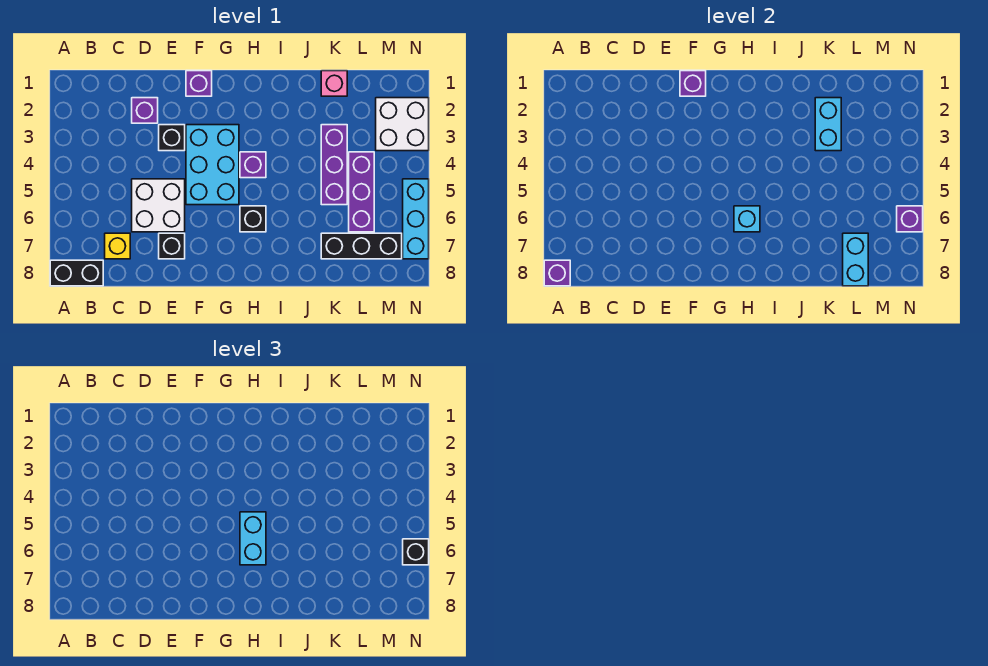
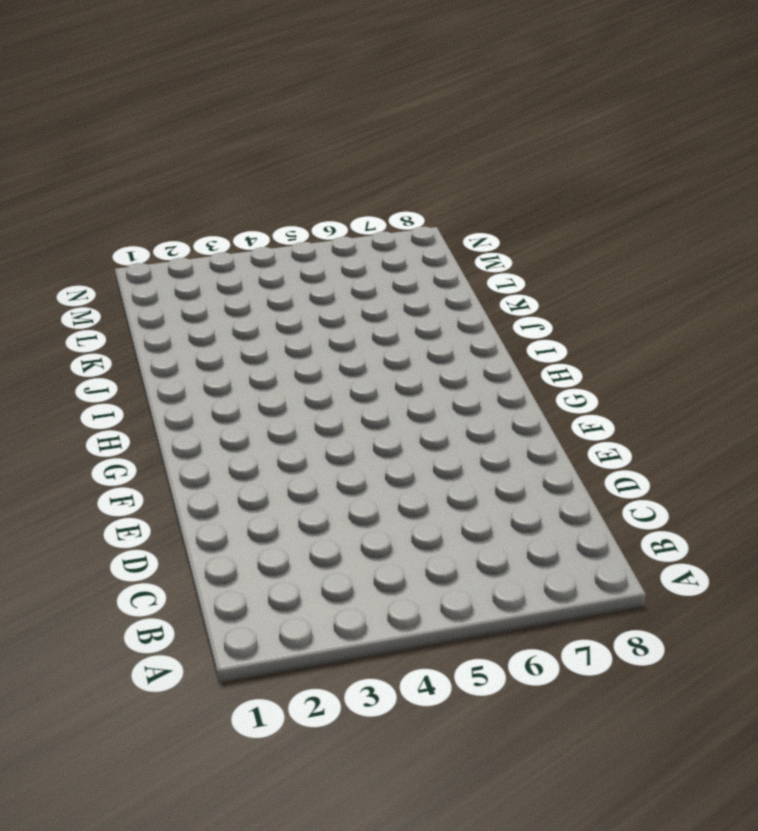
none -> black 1x2 brick [50,260,103,286]
none -> yellow 1x1 brick [105,233,130,259]
none -> purple 1x1 brick [132,98,158,123]

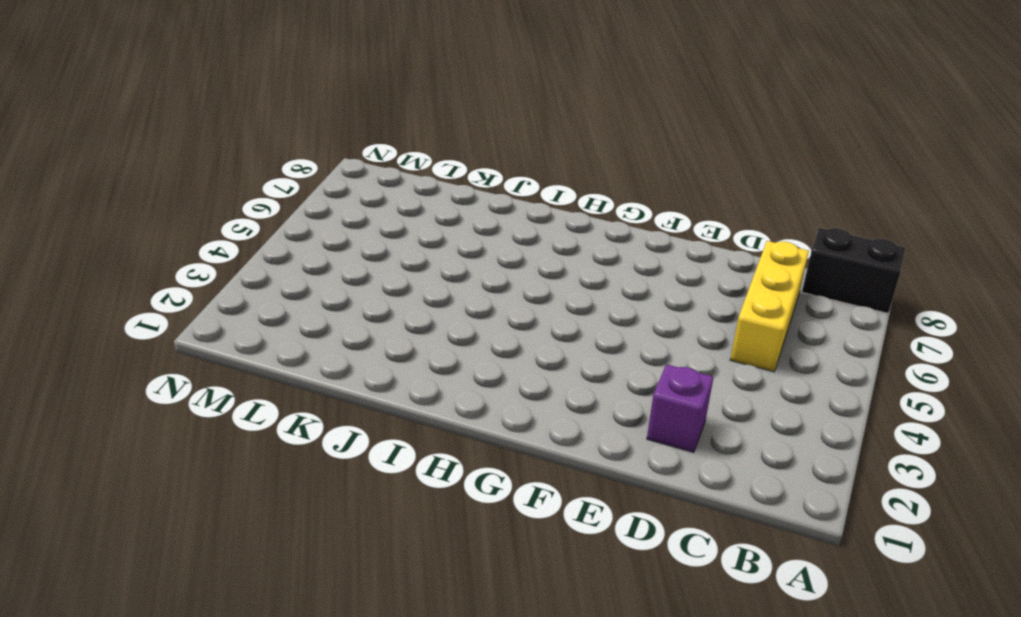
yellow 1x3 brick [730,241,809,372] -> yellow 1x1 brick [105,233,130,259]
none -> white 2x2 brick [132,179,185,232]
none -> black 1x1 brick [159,125,185,151]
none -> black 1x1 brick [159,233,185,259]

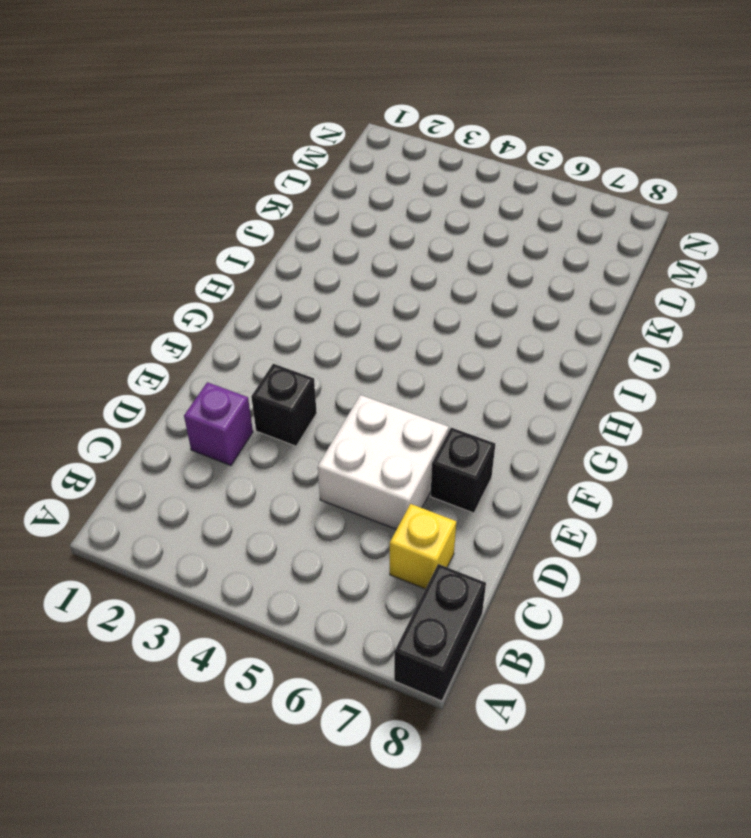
none -> purple 1x1 brick [186,71,212,96]
none -> cyan 2x3 brick [186,125,239,205]
none -> purple 1x1 brick [240,152,266,178]

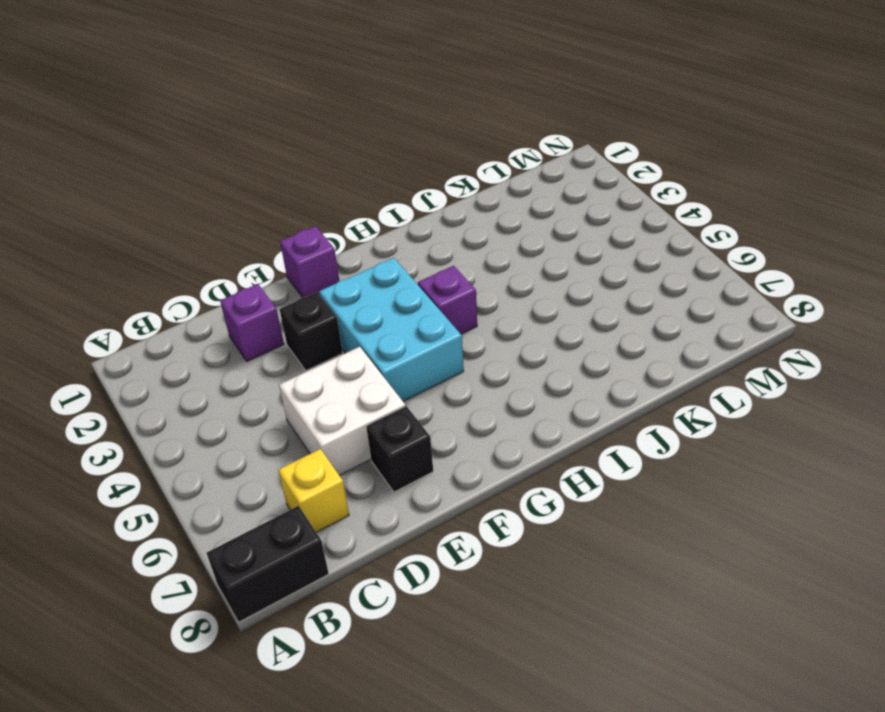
none -> black 1x1 brick [240,206,266,232]
none -> pink 1x1 brick [321,71,347,96]
none -> purple 1x3 brick [321,125,347,205]

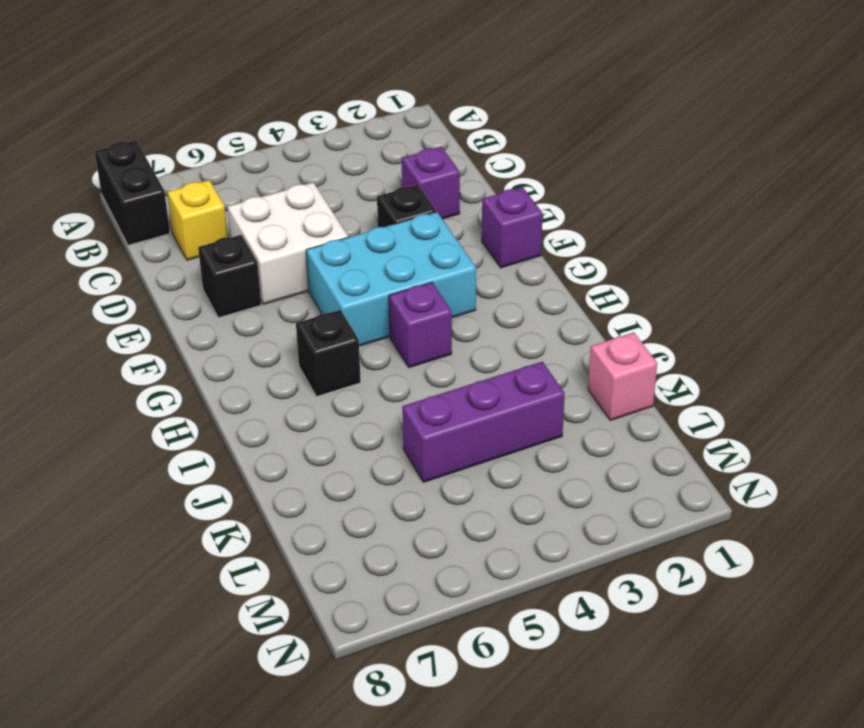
none -> black 1x3 brick [321,233,402,259]
none -> purple 1x3 brick [349,152,374,232]
none -> white 2x2 brick [376,98,429,151]

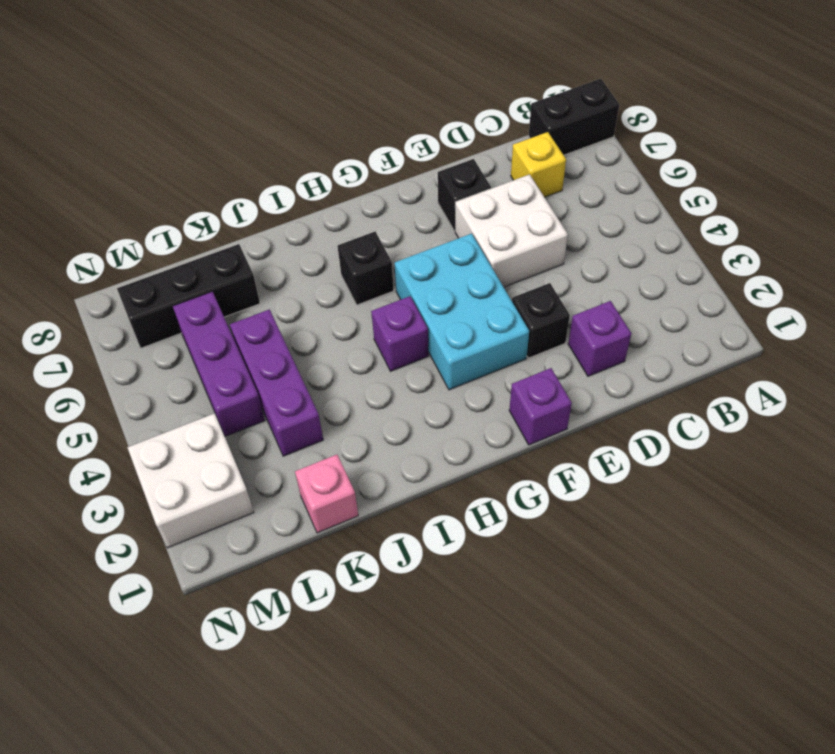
none -> cyan 1x3 brick [403,179,429,259]
none -> purple 1x1 brick [544,260,570,286]
none -> purple 1x1 brick [680,71,706,96]

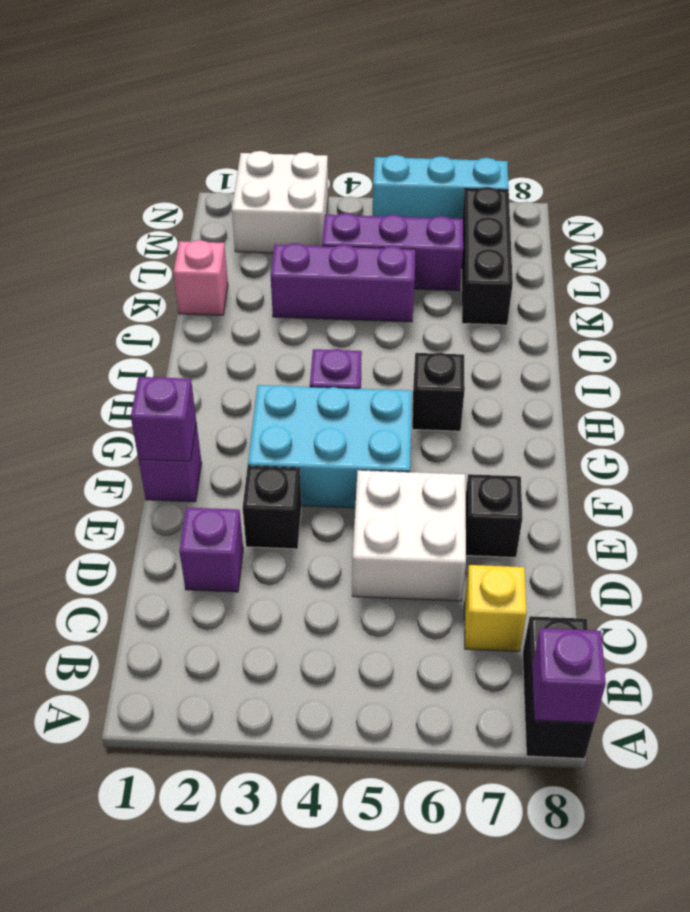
none -> cyan 1x1 brick [734,206,760,232]
none -> cyan 1x2 brick [815,98,841,151]
none -> cyan 1x2 brick [843,233,868,286]

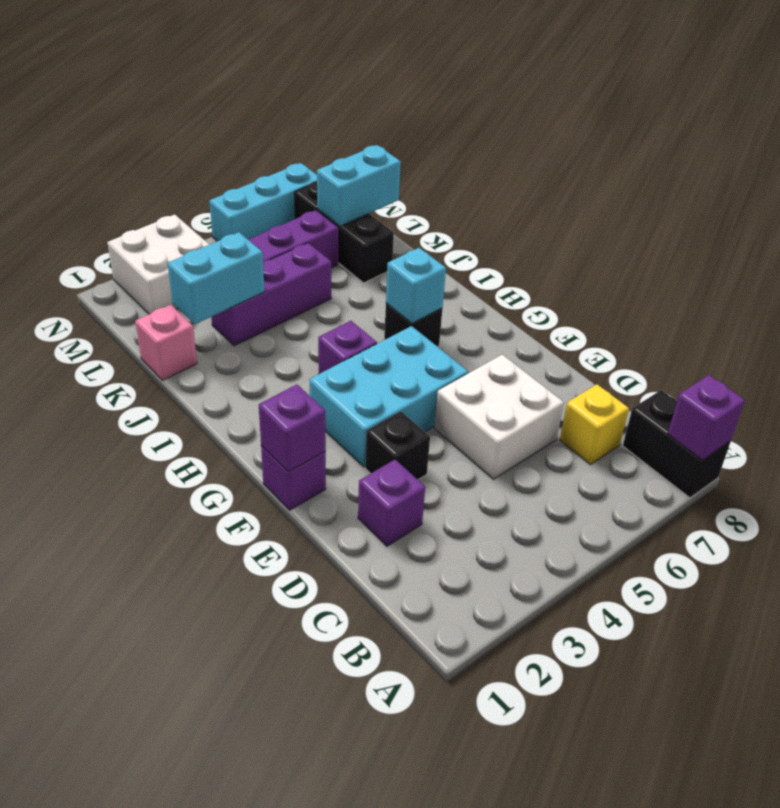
none -> black 1x1 brick [159,233,185,259]
none -> purple 1x1 brick [897,206,923,232]
none -> cyan 1x2 brick [240,512,266,565]

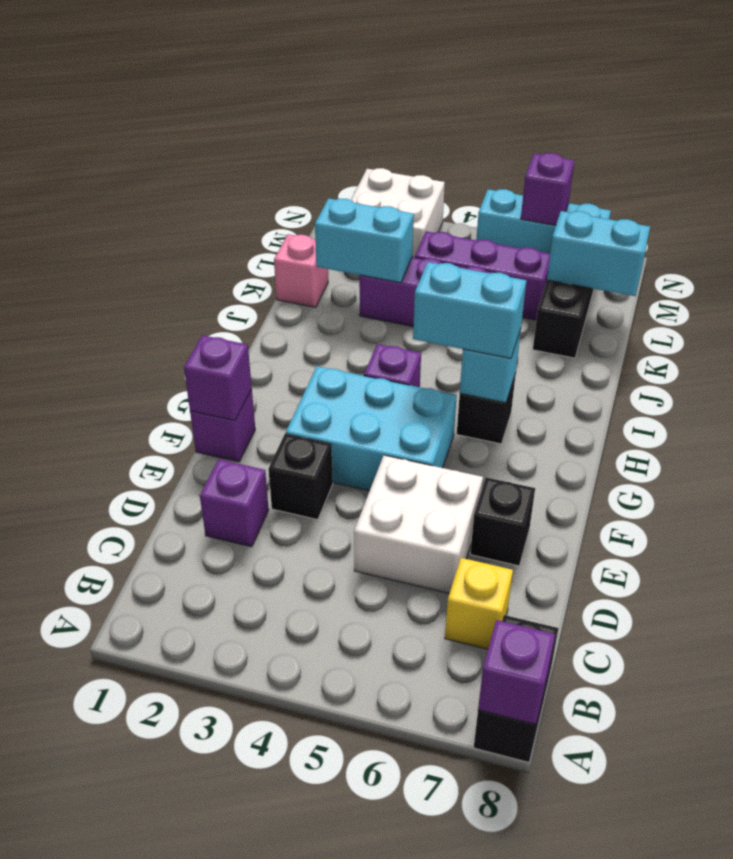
none -> black 1x1 brick [403,539,429,565]

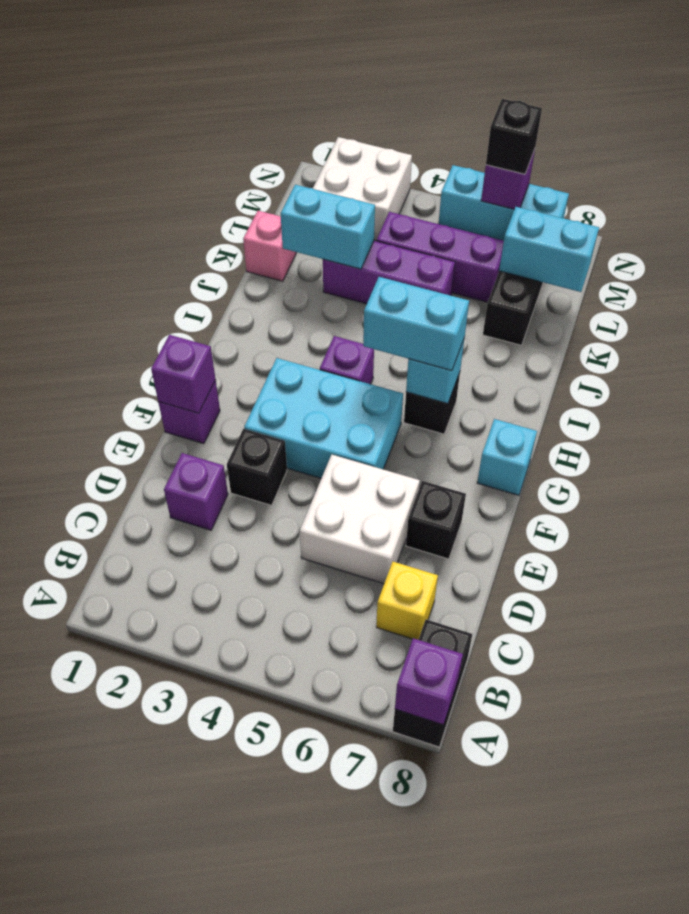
cyan 1x1 brick [477,419,537,495] -> none

